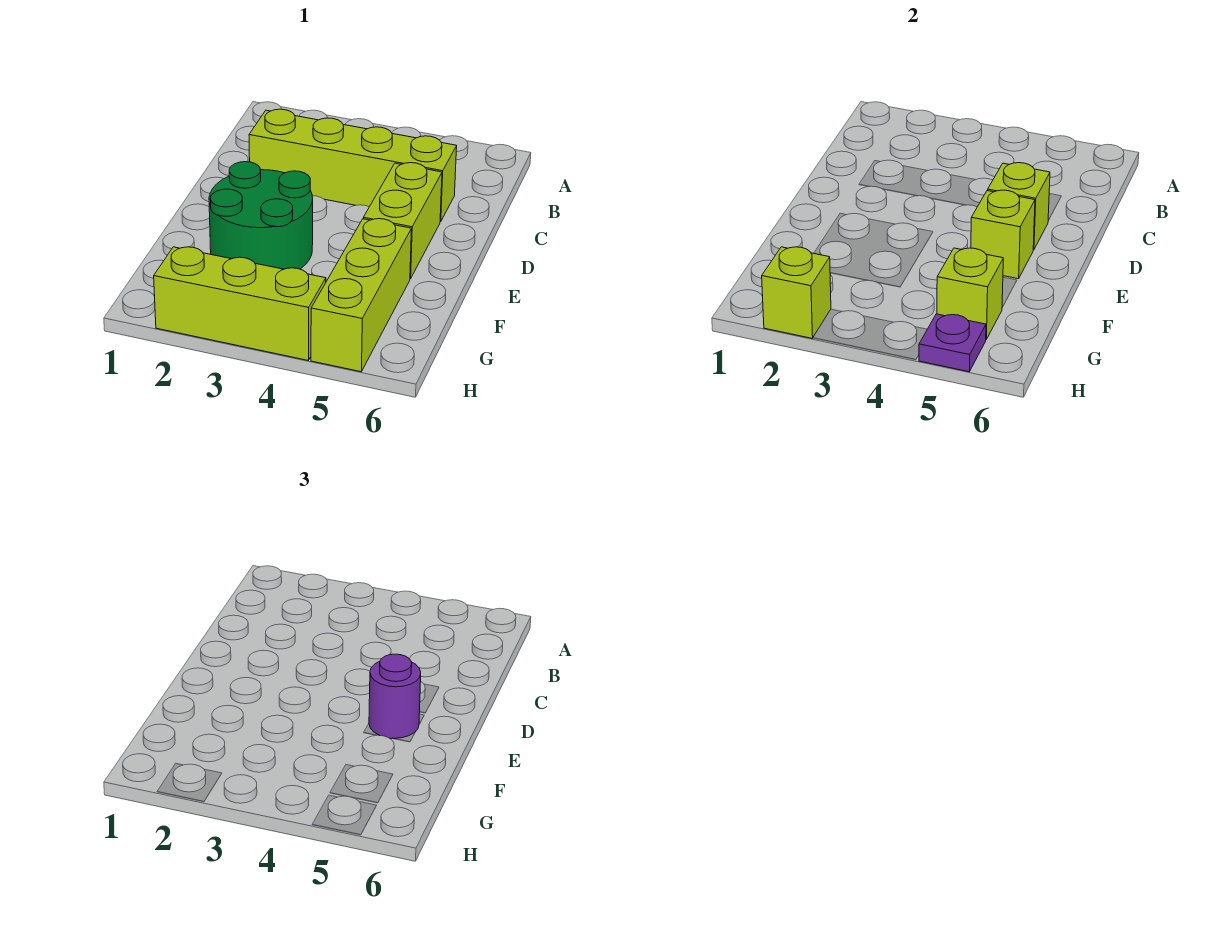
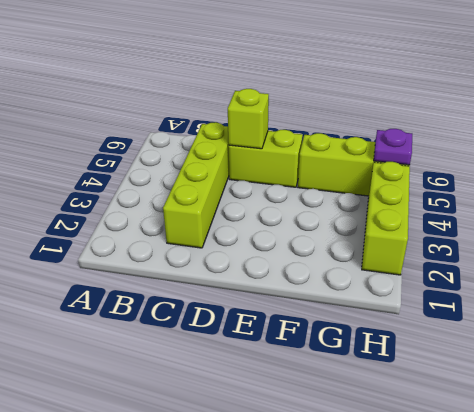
none -> green 2x2 round brick [209,162,313,269]
none -> lime 1x1 brick [971,190,1035,279]

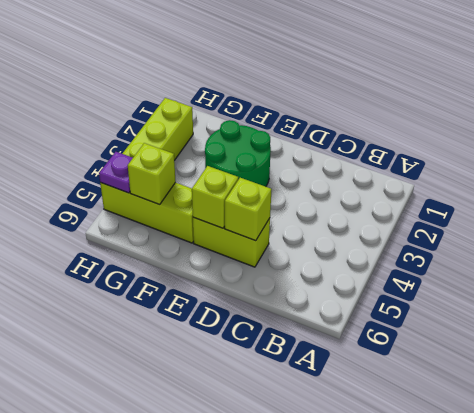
none -> lime 1x4 brick [249,109,457,222]
none -> lime 1x1 brick [762,247,831,339]

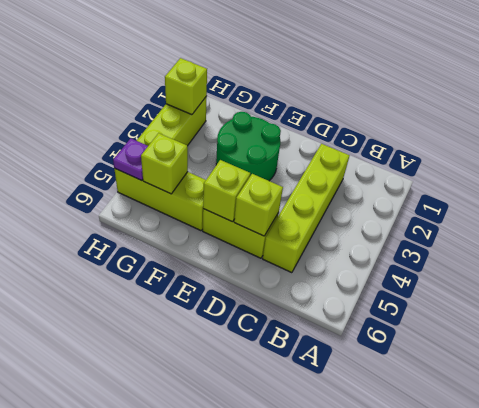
none -> purple 1x1 round brick [369,654,421,738]

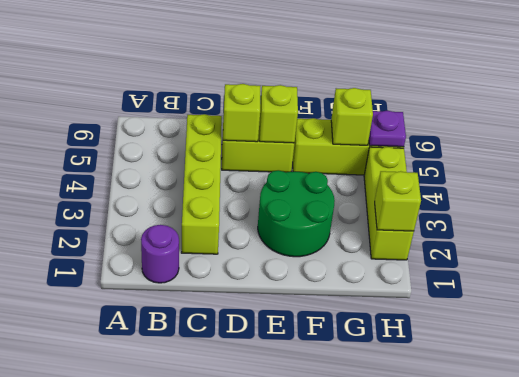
purple 1x1 round brick [141,225,179,283] -> purple 1x1 round brick moved to [369,654,421,738]

